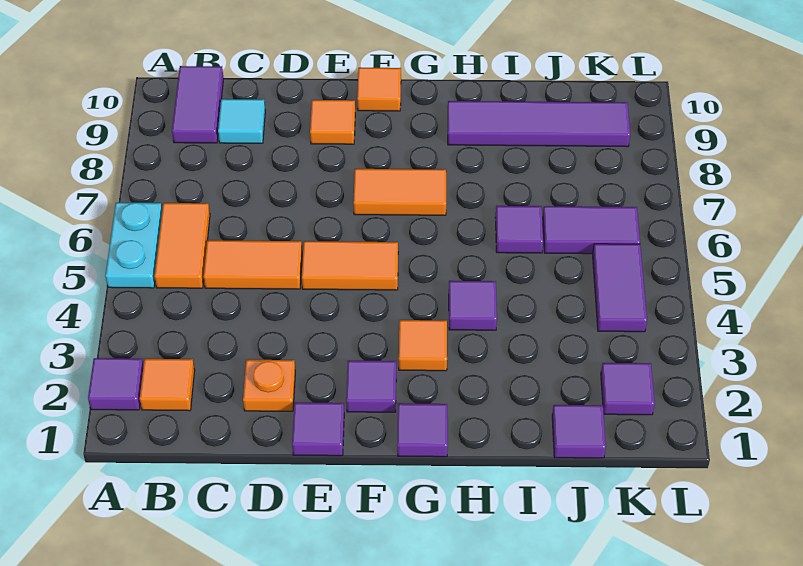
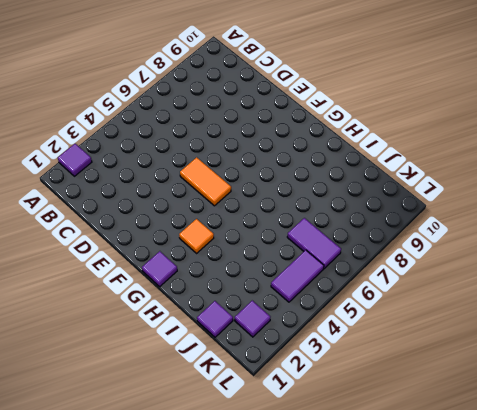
none -> cyan 1x2 plate [105,203,162,288]
none -> orange 1x1 tile [140,359,195,411]
none -> orange 1x2 tile [154,203,210,288]

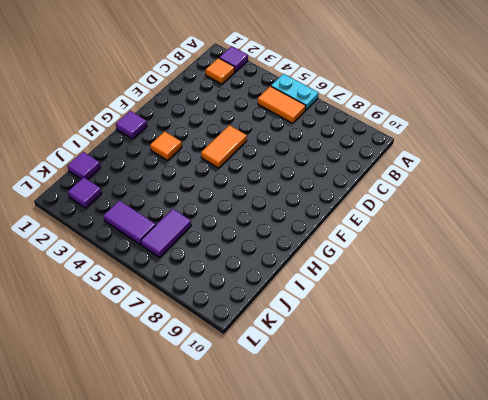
none -> purple 1x2 tile [172,66,224,143]
none -> orange 1x2 tile [204,240,302,289]
none -> cyan 1x1 tile [218,99,265,143]

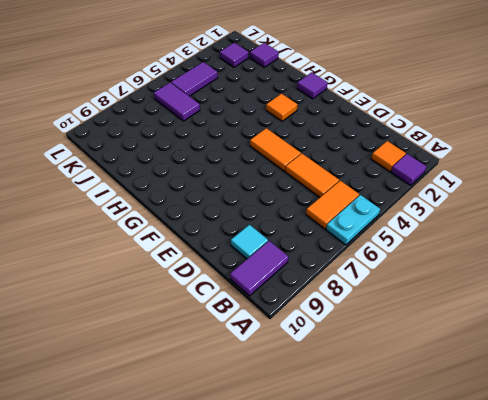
none -> orange 1x1 plate [243,360,295,411]
none -> purple 1x1 tile [292,402,344,456]
none -> orange 1x1 tile [310,100,355,144]

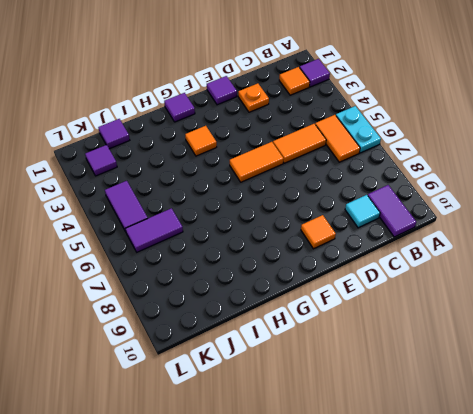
none -> purple 1x1 tile [346,361,396,412]
none -> orange 1x2 tile [354,169,446,215]
none -> orange 1x1 tile [357,68,401,111]

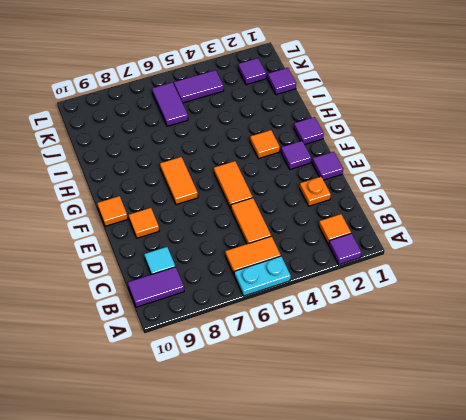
none -> purple 1x1 tile [449,281,497,330]
none -> purple 1x4 tile [448,101,630,147]
none -> purple 1x1 tile [495,206,543,253]

